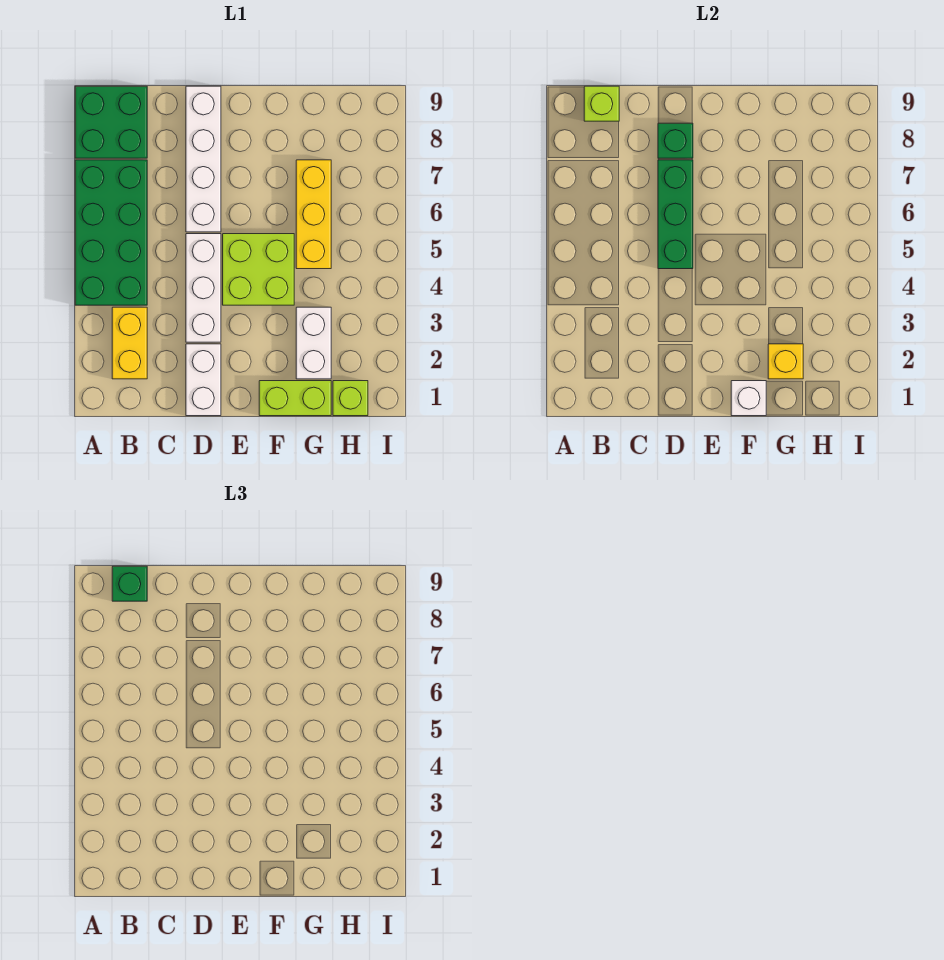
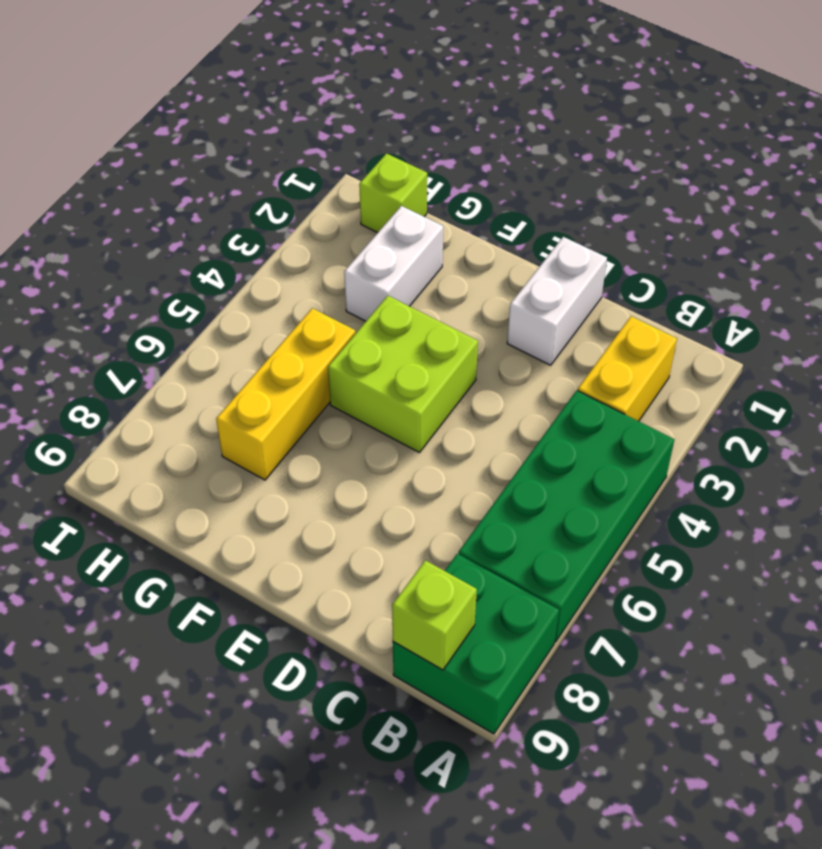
none -> white 1x3 brick [186,234,221,342]
none -> white 1x4 brick [186,86,221,232]
none -> lime 1x2 brick [259,381,331,416]

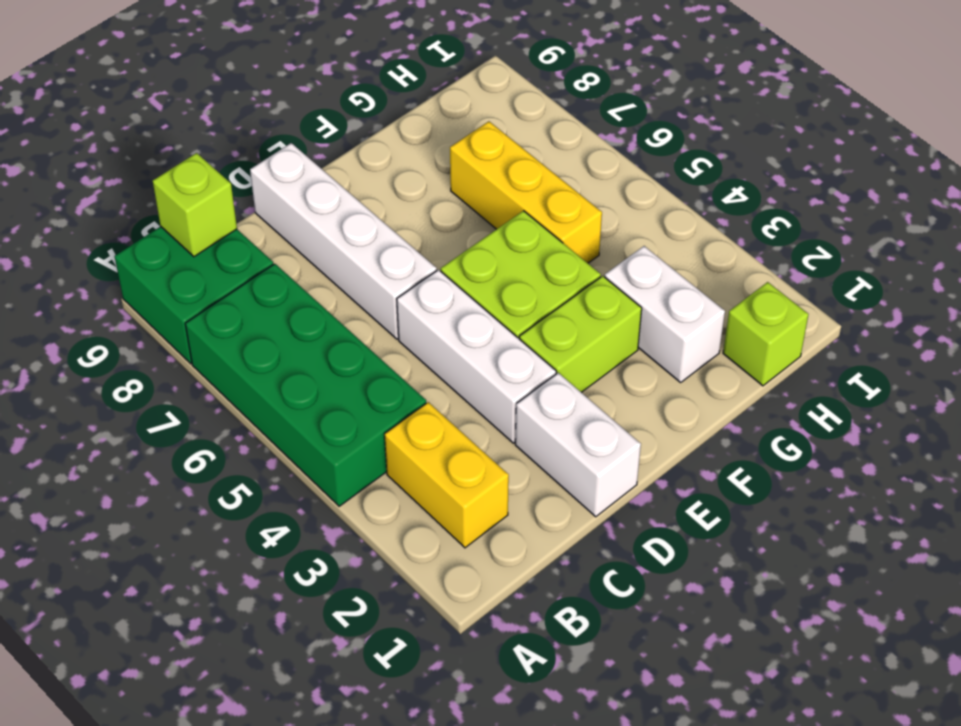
lime 1x2 brick [519,276,642,392] -> lime 1x2 brick moved to [259,381,331,416]
none -> green 1x3 brick [658,160,693,269]
none -> green 1x1 brick [658,123,693,158]
none -> white 1x1 brick [731,381,766,416]

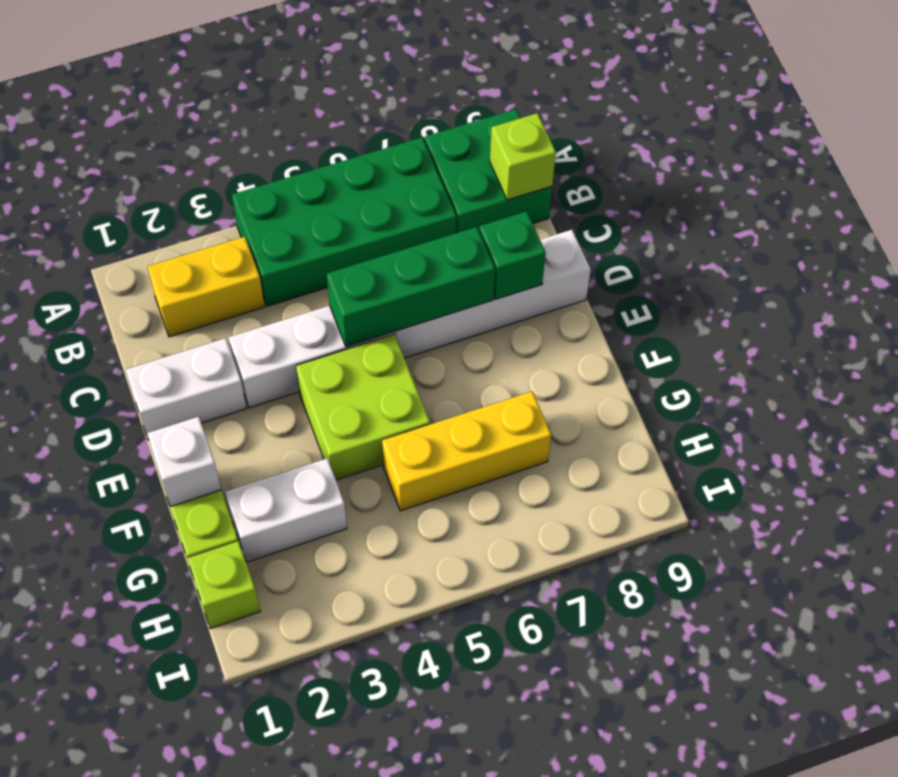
none -> yellow 1x1 brick [768,344,803,379]
none -> green 1x1 brick [112,566,147,601]

